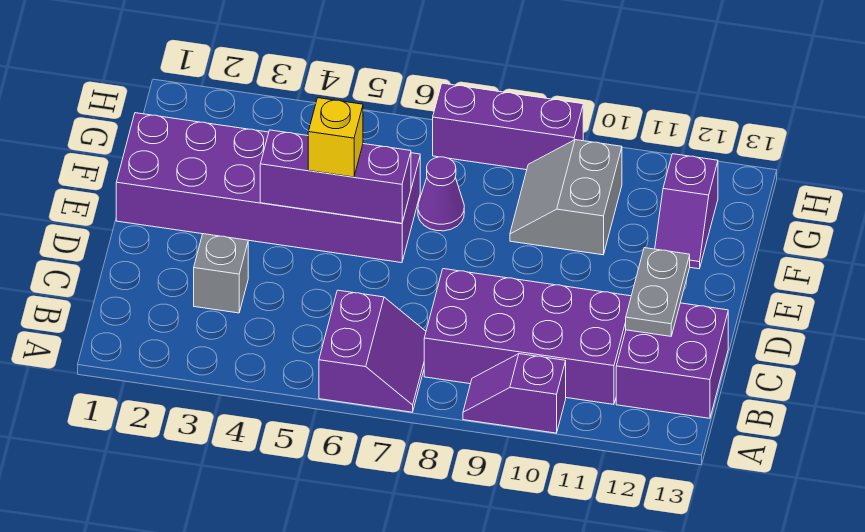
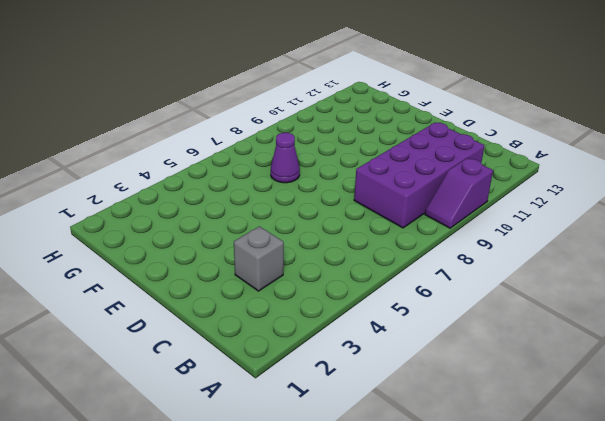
none -> purple 2x2 slope [319,290,426,412]
none -> purple 2x2 brick [616,303,728,418]
none -> purple 2x6 brick [116,113,420,263]

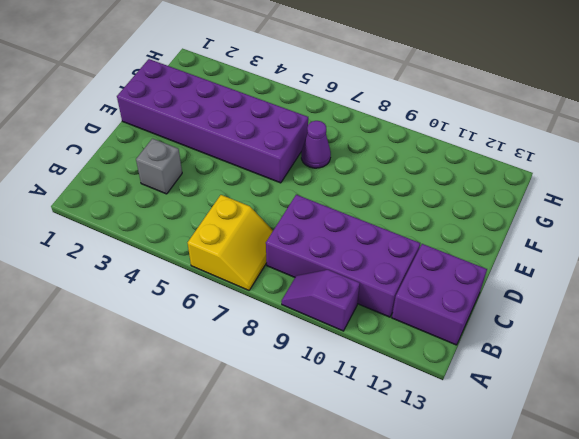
yellow 2x2 slope [188,195,273,290] -> purple 2x2 slope [319,290,426,412]
none -> grey 2x2 slope [510,140,622,255]
none -> purple 1x2 slope [655,154,718,269]
none -> purple 1x3 brick [433,83,583,170]

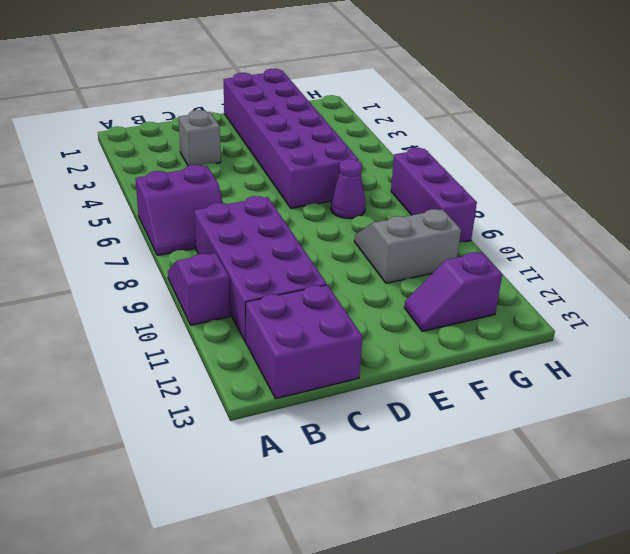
none -> grey 1x2 plate [626,248,690,336]
none -> purple 1x3 brick [260,130,411,223]
none -> yellow 1x1 brick [308,98,363,177]

